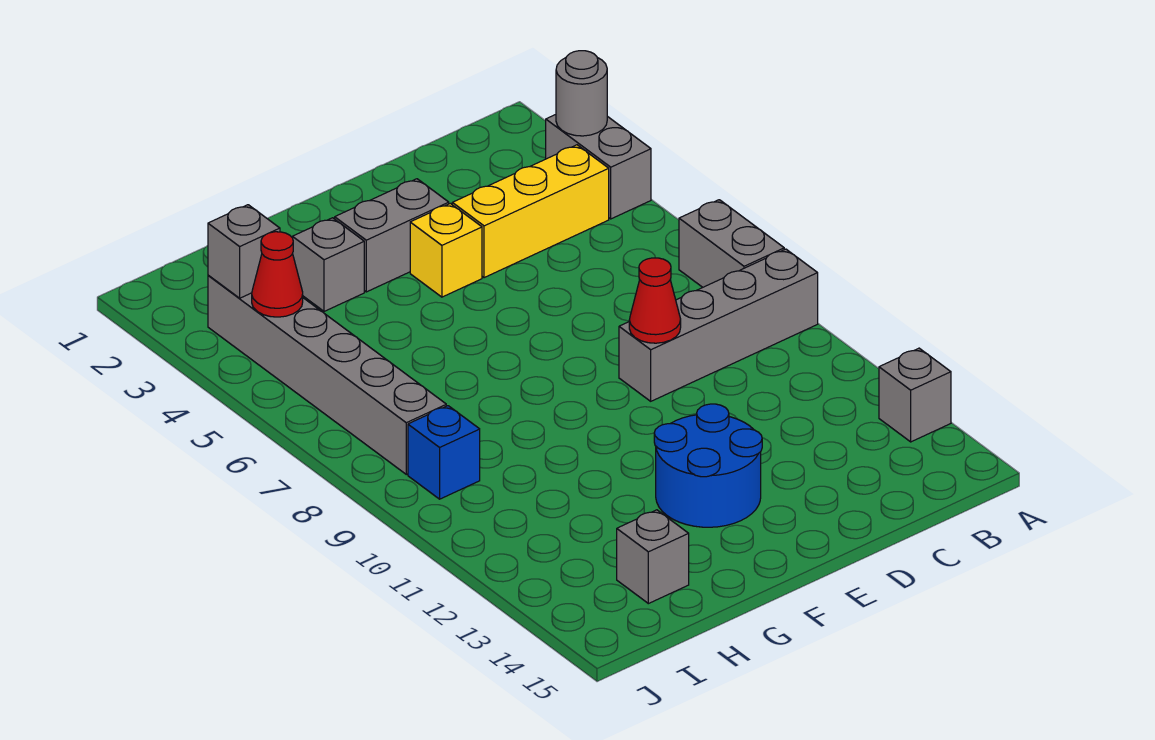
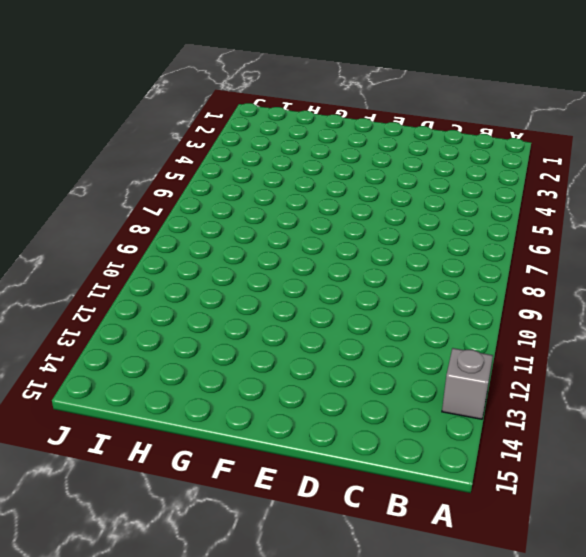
none -> grey 1x2 brick [546,115,651,219]
none -> grey 1x2 brick [679,200,784,287]
none -> grey 1x4 brick [619,249,818,401]

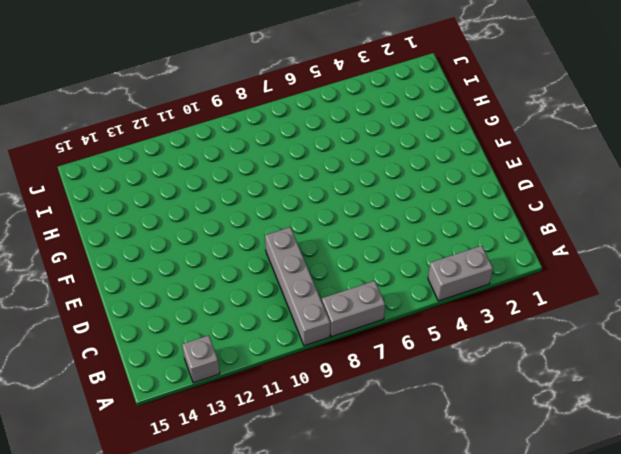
none -> yellow 1x3 brick [452,145,609,278]
none -> grey 1x2 brick [335,179,449,292]
none -> yellow 1x1 brick [410,203,482,297]

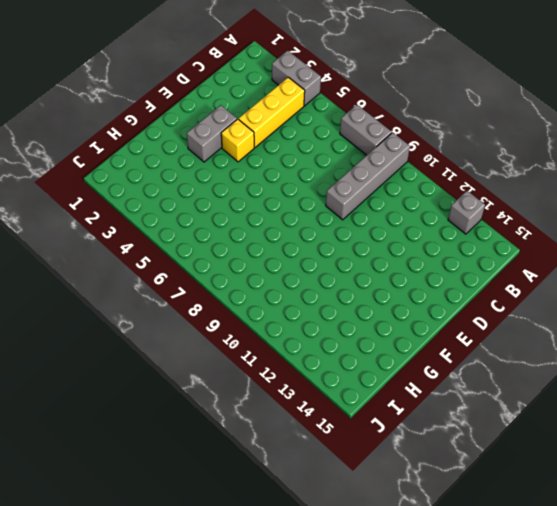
none -> blue 2x2 round brick [654,404,762,527]
none -> grey 1x1 brick [292,218,364,311]
none -> grey 1x1 brick [617,510,689,604]

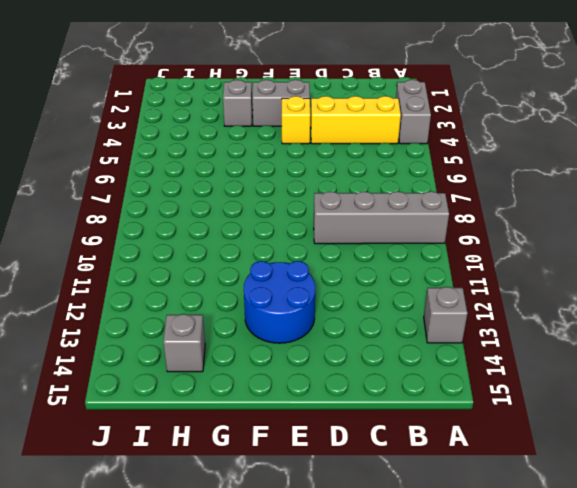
none -> grey 1x2 brick [679,200,784,287]
none -> grey 1x6 brick [208,275,446,474]
none -> blue 1x1 brick [408,406,480,499]

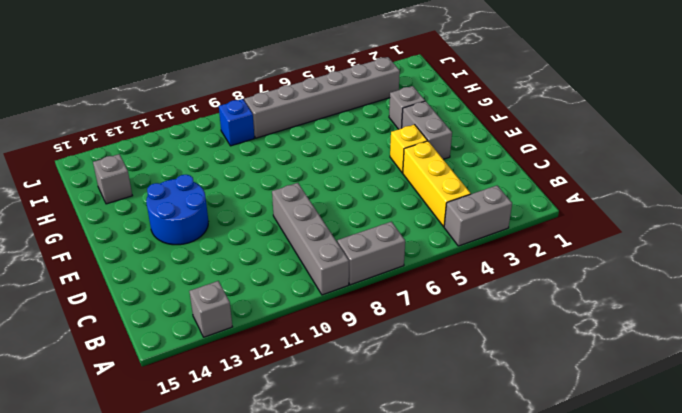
none -> grey 1x1 round brick [556,51,607,136]
none -> red 1x1 cone [629,258,681,343]
none -> grey 1x1 brick [208,205,280,298]

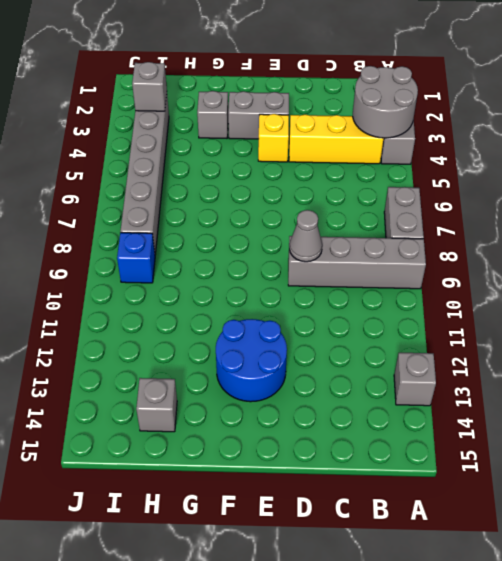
grey 2x2 round brick [353,66,418,138] -> grey 1x1 round brick [556,51,607,136]
grey 1x1 cone [289,210,322,262] -> red 1x1 cone [629,258,681,343]
none -> red 1x1 cone [252,232,303,317]

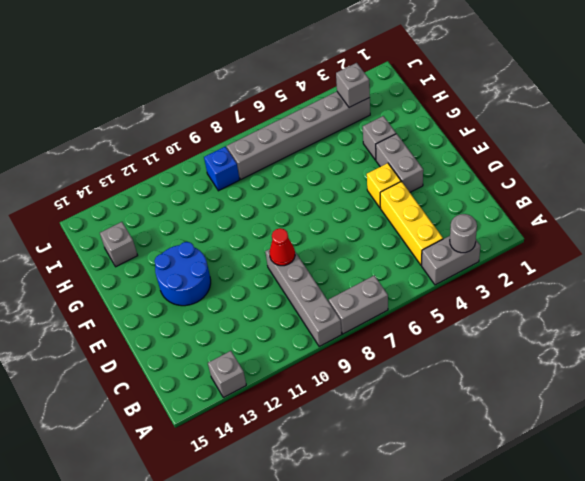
none -> red 1x1 cone [252,232,303,317]

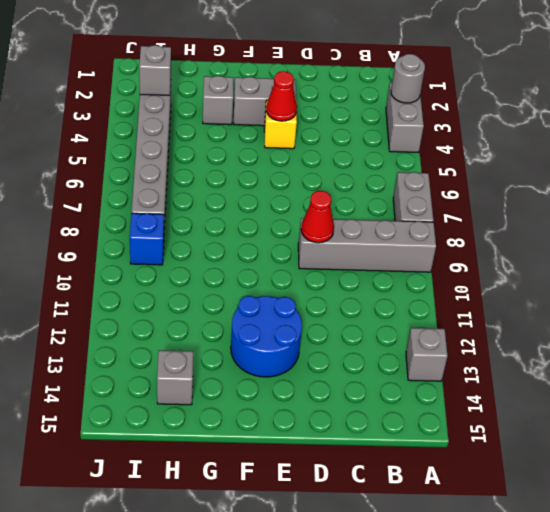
red 1x1 cone [266,71,297,121] -> red 1x1 cone moved to [252,232,303,317]
none -> yellow 1x3 brick [452,145,609,278]

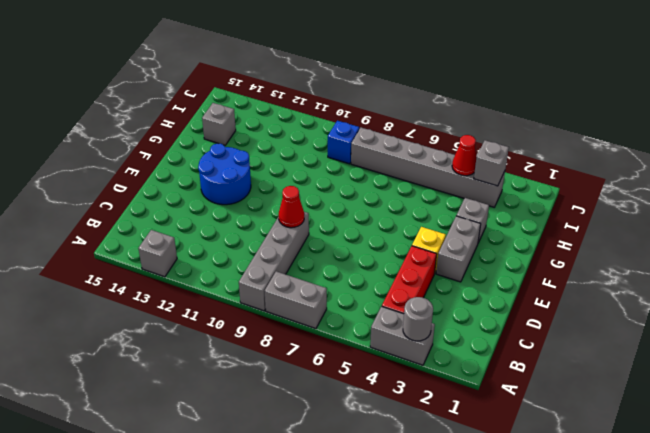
red 1x3 brick [382,246,436,314] -> yellow 1x3 brick [452,145,609,278]

